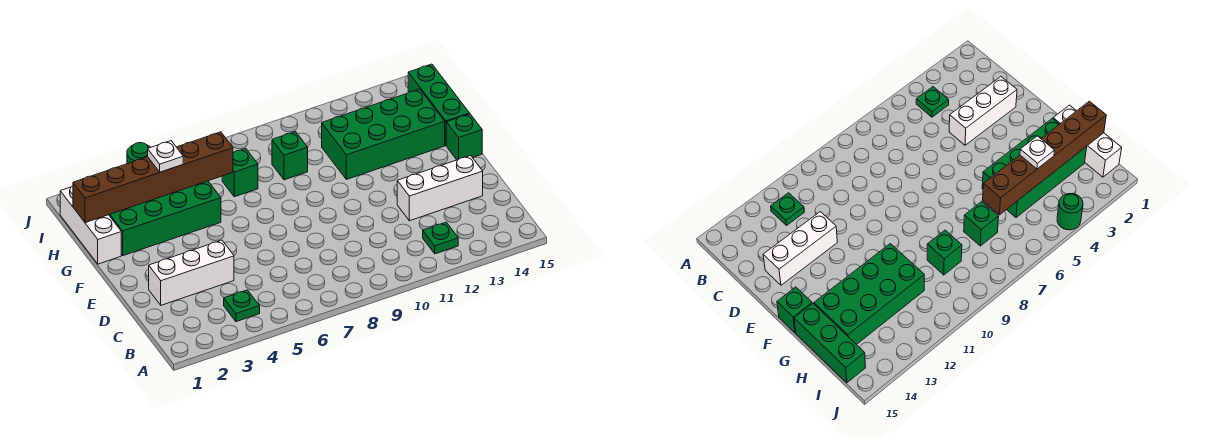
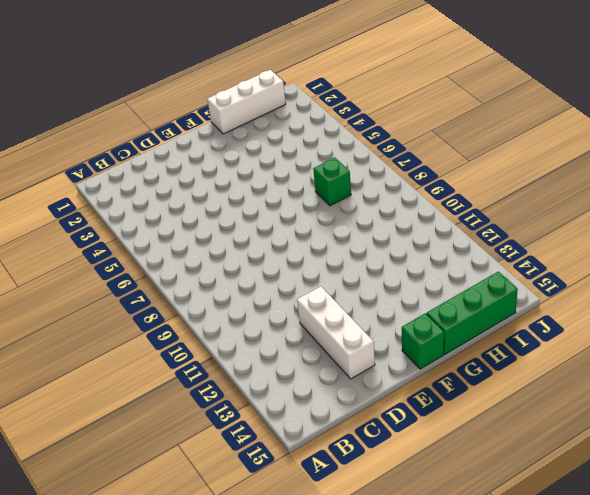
none -> green 1x1 plate [224,290,260,322]
none -> green 1x1 plate [423,222,458,254]
none -> white 1x3 brick [149,240,234,305]

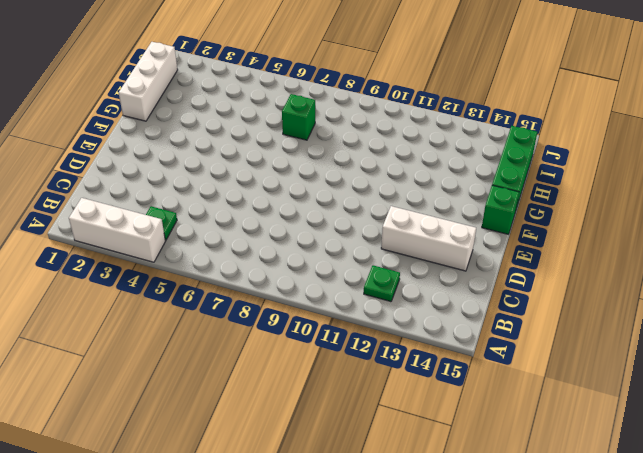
white 1x3 brick [69,198,165,262] -> white 1x3 brick moved to [149,240,234,305]
none -> green 2x4 brick [109,181,221,256]
none -> green 2x4 brick [322,89,445,179]
none -> green 1x1 brick [272,132,308,180]

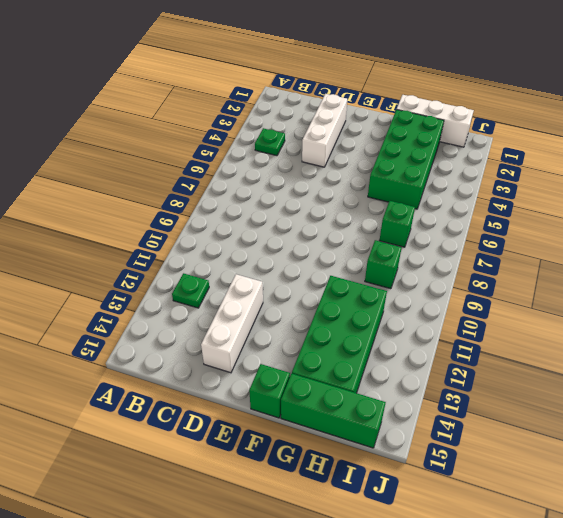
none -> green 1x1 round brick [127,143,150,164]
none -> brown 1x6 brick [73,132,233,223]
none -> white 1x1 plate [148,141,183,172]

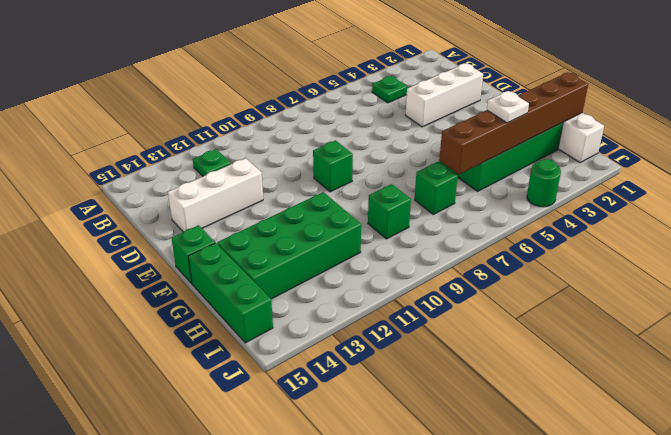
green 1x1 brick [313,141,353,192] -> none

